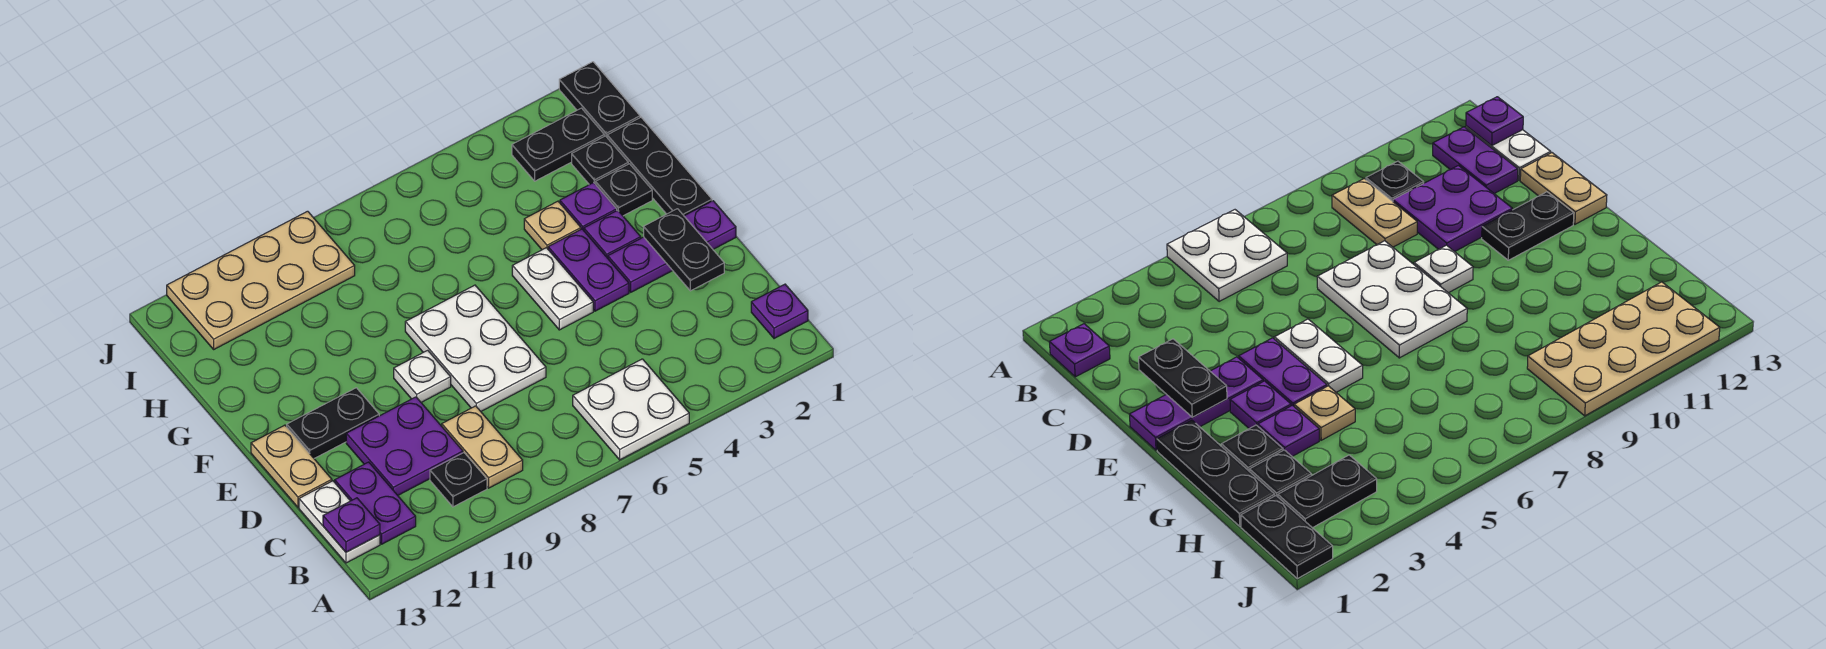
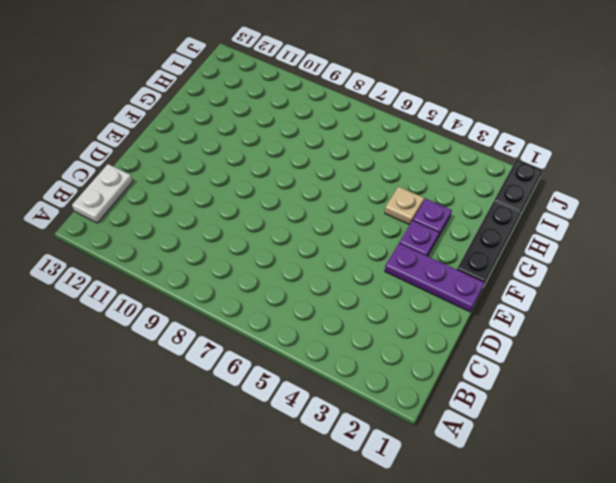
none -> white 2x2 plate [573,359,689,460]
none -> purple 1x1 plate [751,284,808,339]
none -> tan 1x2 plate [442,406,523,488]

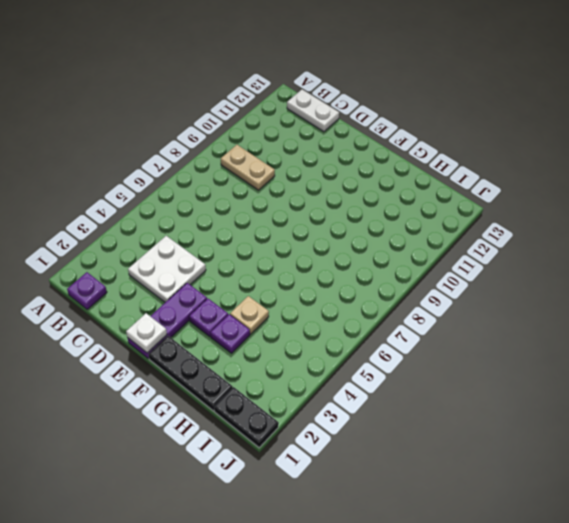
white 2x2 plate [128,236,206,302] -> white 2x2 plate moved to [573,359,689,460]
white 1x1 plate [126,313,167,353] -> white 1x1 plate moved to [394,350,451,402]
none -> black 1x1 plate [430,453,487,507]
none -> purple 1x2 plate [335,462,416,544]
none -> purple 2x2 plate [346,397,463,495]

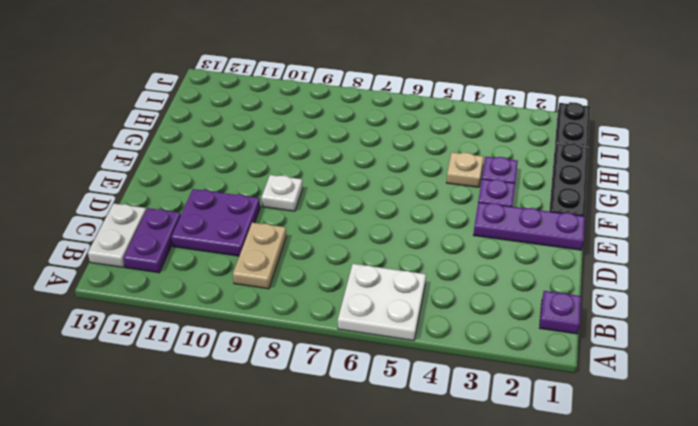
none -> black 1x1 plate [430,453,487,507]
none -> white 2x3 plate [405,285,546,411]
none -> tan 1x2 plate [251,425,332,507]

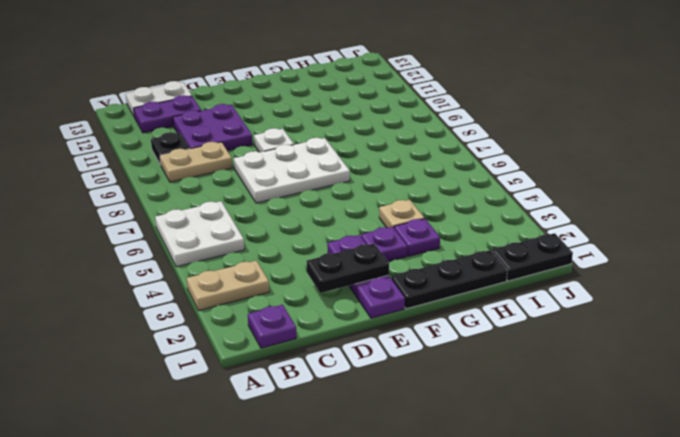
tan 1x2 plate [187,261,269,311] -> tan 1x2 plate moved to [251,425,332,507]
none -> purple 1x2 plate [548,229,629,311]
none -> white 1x2 plate [512,248,593,330]
none -> black 1x2 plate [287,388,379,458]

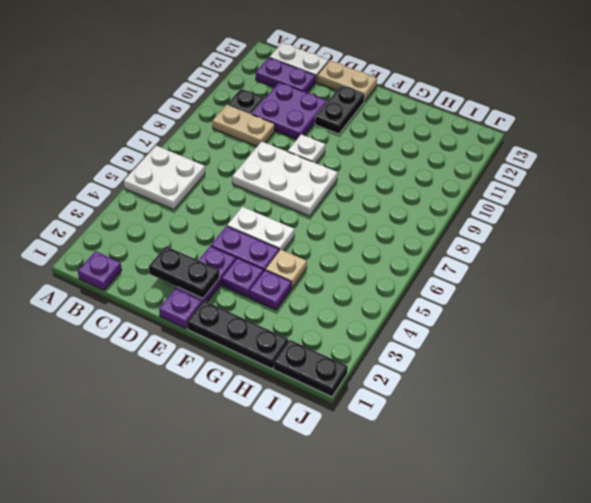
none -> black 1x1 plate [596,164,652,216]
none -> black 1x1 plate [572,136,628,185]
none -> black 1x2 plate [512,108,604,181]

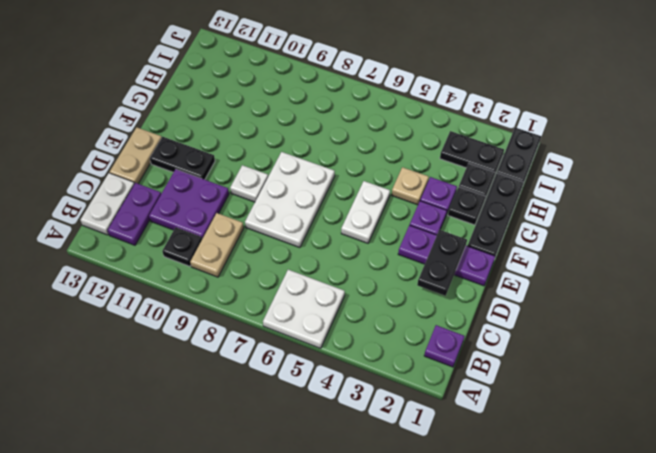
none -> purple 1x2 plate [548,229,629,311]
none -> tan 2x4 plate [167,211,355,349]
none -> purple 1x1 plate [323,498,380,552]

